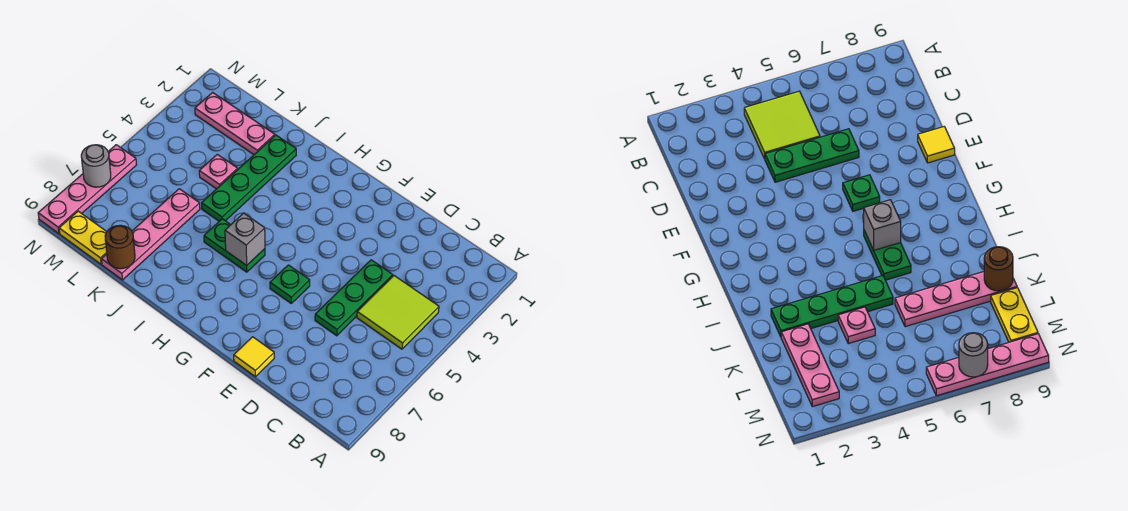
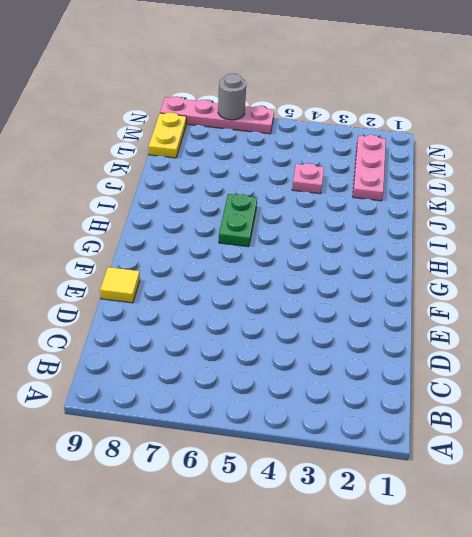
none -> lime 2x2 tile [357,276,439,349]
none -> green 1x3 plate [315,260,393,336]
none -> green 1x1 plate [270,265,310,303]

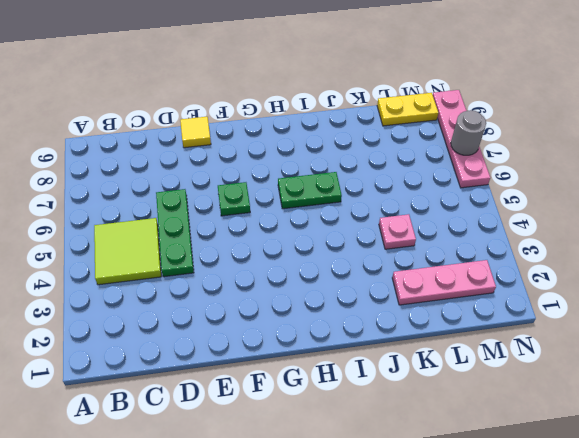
none -> green 1x4 plate [202,135,296,221]
none -> pink 1x4 plate [102,189,200,280]
none -> grey 1x1 brick [225,213,265,265]

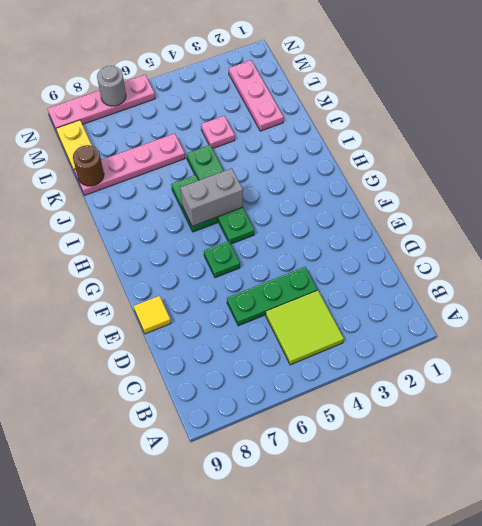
green 1x4 plate [187,145,254,244] -> green 1x4 plate turned to [202,135,296,221]
grey 1x2 brick [180,168,243,226] -> grey 1x1 brick [225,213,265,265]

